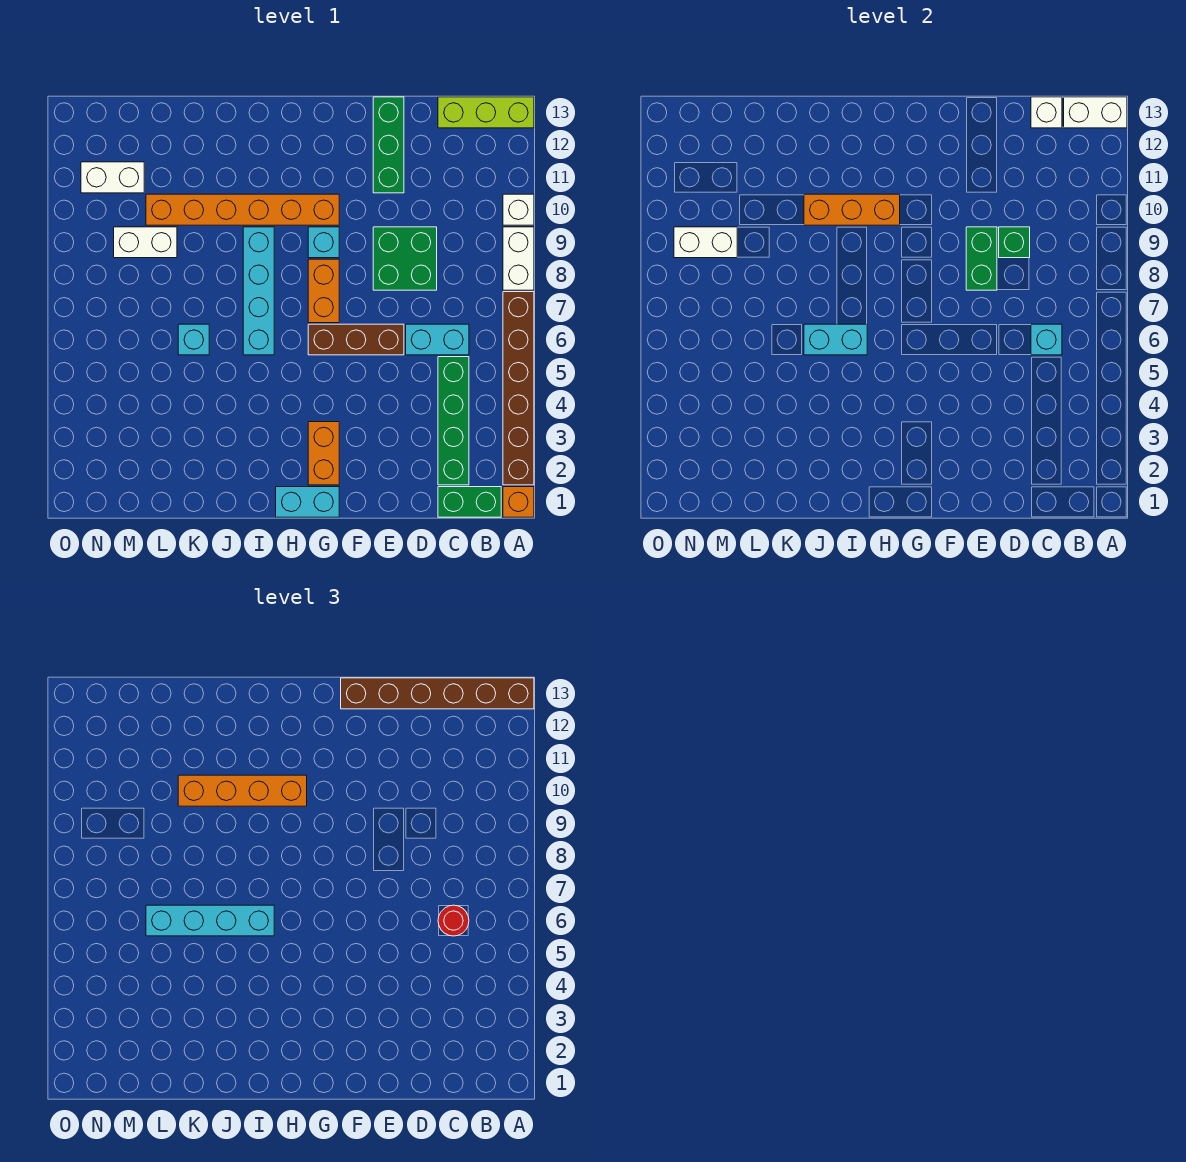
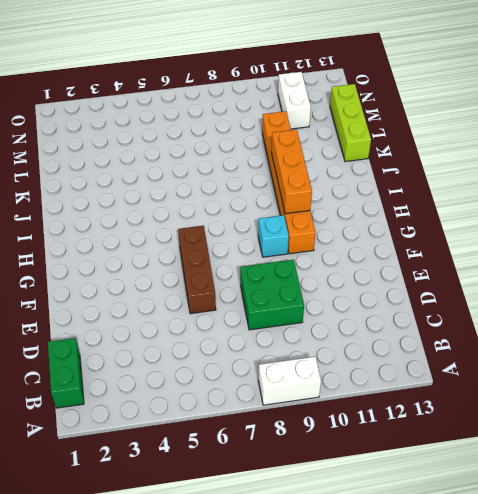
lime 1x3 brick [330,84,371,162] -> lime 1x3 brick moved to [438,97,534,128]
none -> orange 1x1 brick [503,487,534,517]
none -> brown 1x6 brick [503,292,534,485]
none -> white 1x1 brick [503,194,534,225]
none -> green 1x4 brick [438,357,469,485]

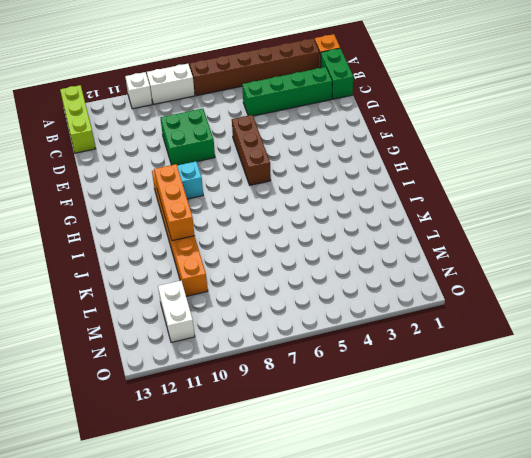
none -> cyan 1x2 brick [406,324,469,355]
none -> green 1x3 brick [373,97,404,193]
none -> cyan 1x2 brick [276,487,339,517]
none -> orange 1x2 brick [308,422,339,485]

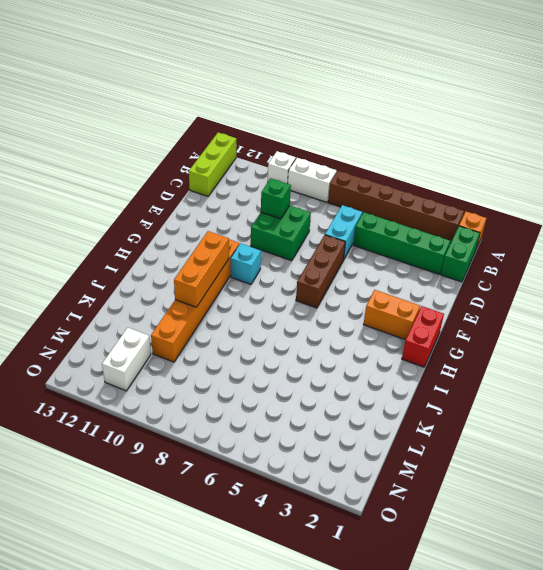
red 1x2 brick [402,306,444,367] -> cyan 1x2 brick [276,487,339,517]
none -> green 1x3 brick [373,97,404,193]
none -> orange 1x2 brick [308,259,339,323]
none -> cyan 1x4 brick [243,227,274,355]
none -> cyan 1x1 brick [178,324,209,355]

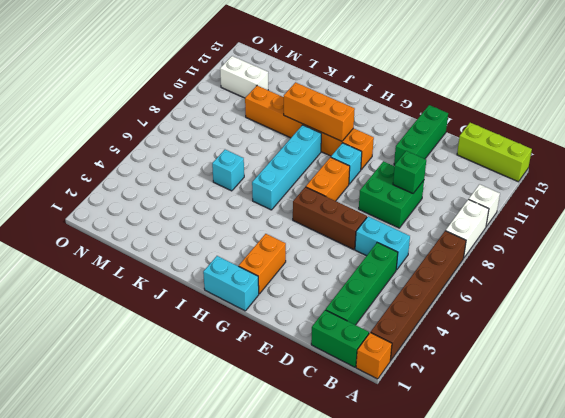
none -> white 1x2 brick [114,227,177,258]
none -> white 1x2 brick [1064,97,1127,128]
none -> cyan 1x1 brick [1031,324,1062,355]
none -> white 1x1 brick [1031,97,1062,128]

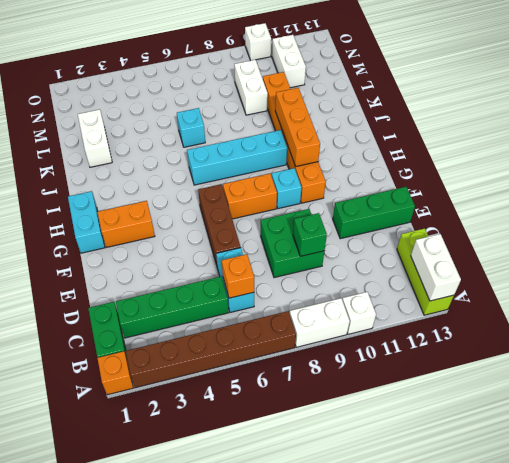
orange 1x1 brick [222,254,254,298] -> cyan 1x1 brick [1031,324,1062,355]
white 1x2 brick [78,109,112,167] -> white 1x2 brick moved to [674,227,737,258]
white 1x1 brick [245,23,271,60] -> white 1x1 brick moved to [1031,97,1062,128]
none -> green 1x2 brick [966,227,997,290]
none -> cyan 1x2 brick [804,324,867,355]
none -> brown 1x6 brick [341,678,534,709]
none -> red 1x1 round brick [438,905,469,936]

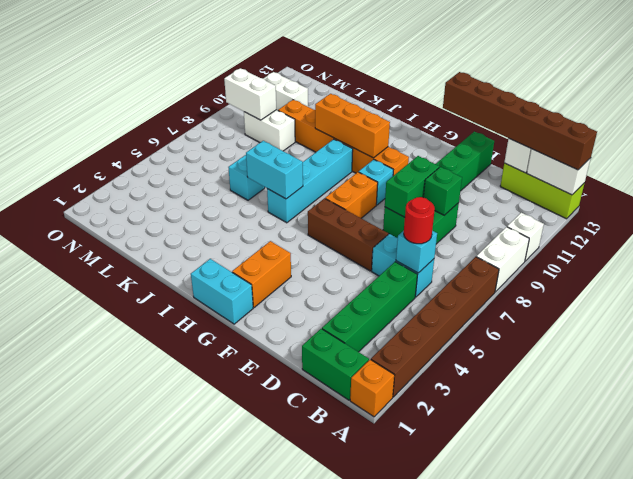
none -> orange 1x4 brick [178,775,307,806]
none -> cyan 1x4 brick [146,905,274,936]

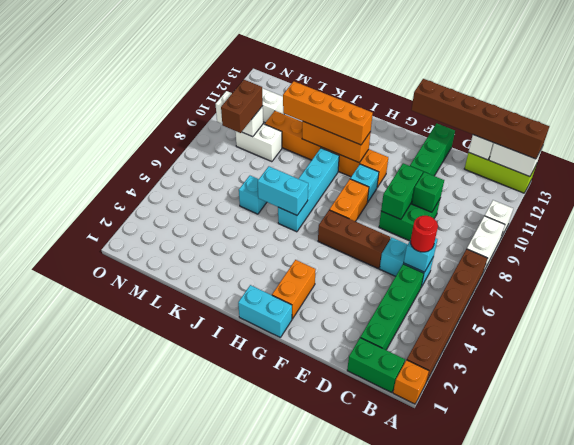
brown 1x2 brick [221,80,263,133] -> none
none -> cyan 1x4 brick [146,905,274,936]

